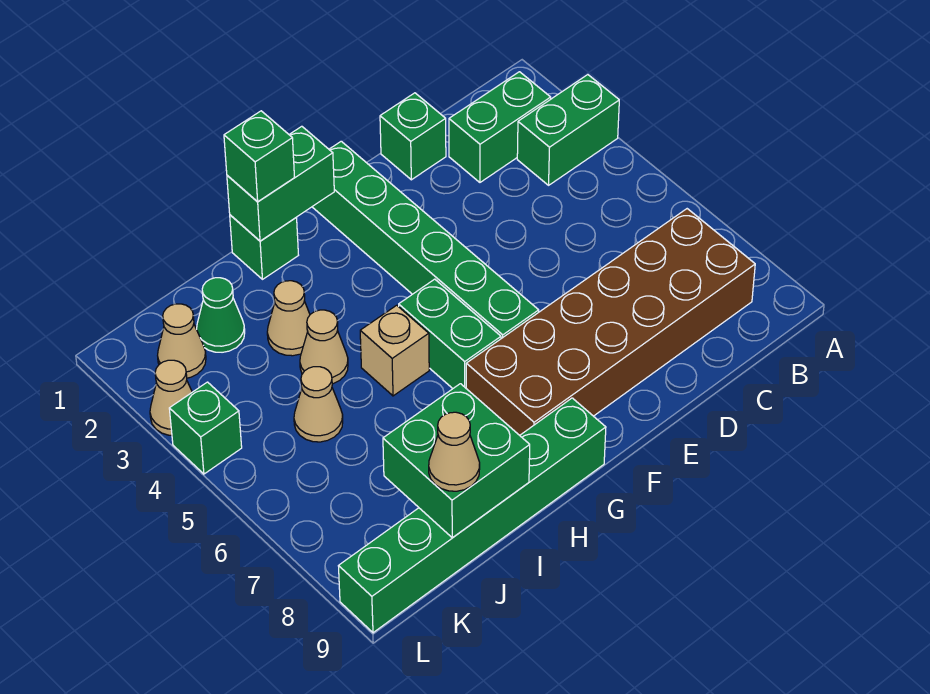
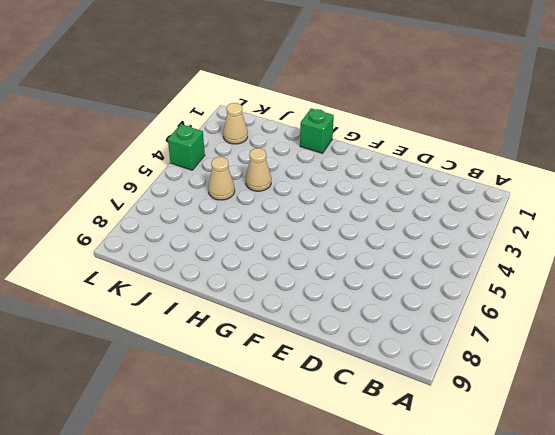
none -> green 1x2 brick [517,75,619,185]
none -> green 1x2 brick [449,72,551,182]
none -> brown 2x6 brick [466,209,755,435]

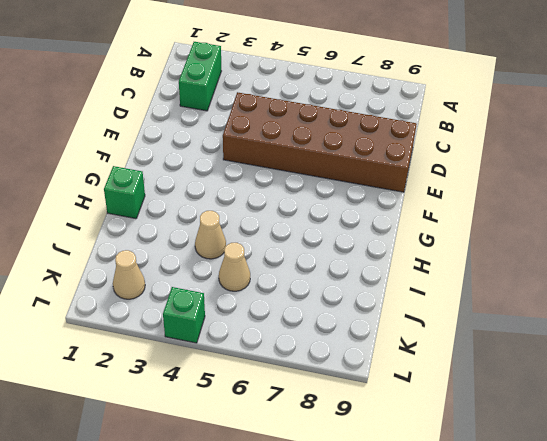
brown 2x6 brick [223,92,417,192] -> brown 2x6 brick turned to [466,209,755,435]
none -> green 1x2 brick [517,75,619,185]
none -> green 1x1 brick [380,93,446,180]
none -> green 1x6 brick [312,141,539,339]

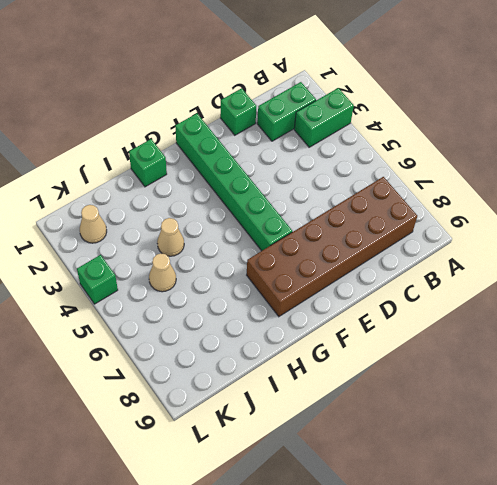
none -> green 1x2 brick [399,279,501,388]
none -> green 1x6 brick [339,398,606,633]
none -> tan 1x1 brick [360,305,429,396]

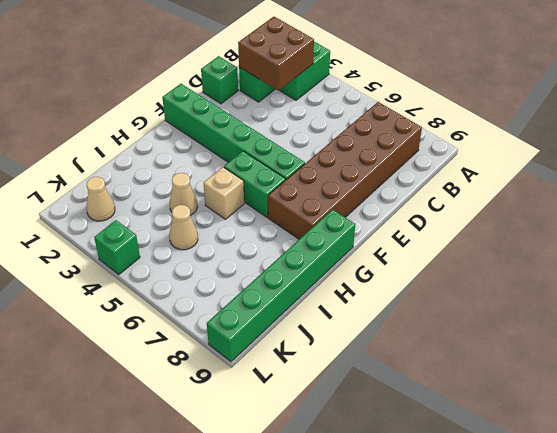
brown 2x2 brick [238,17,314,91] -> none
none -> green 1x1 brick [230,215,298,279]
none -> tan 1x1 cone [267,281,310,356]
none -> green 1x1 cone [197,278,245,352]

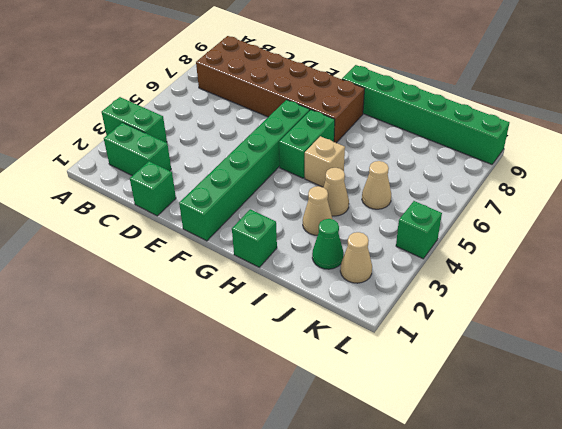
none -> tan 1x1 cone [150,360,192,435]
none -> green 1x2 brick [227,126,334,241]
none -> green 2x2 brick [383,384,530,538]

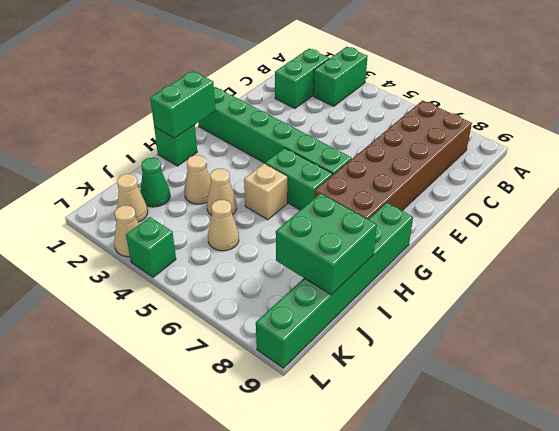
none -> green 1x1 brick [380,93,446,180]
none -> green 1x1 brick [224,111,295,202]
none -> tan 1x1 cone [429,412,480,491]

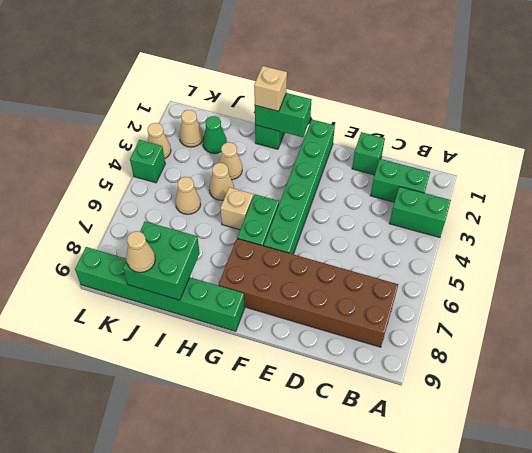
tan 1x1 brick [254,66,287,111] -> green 1x1 brick [224,111,295,202]

